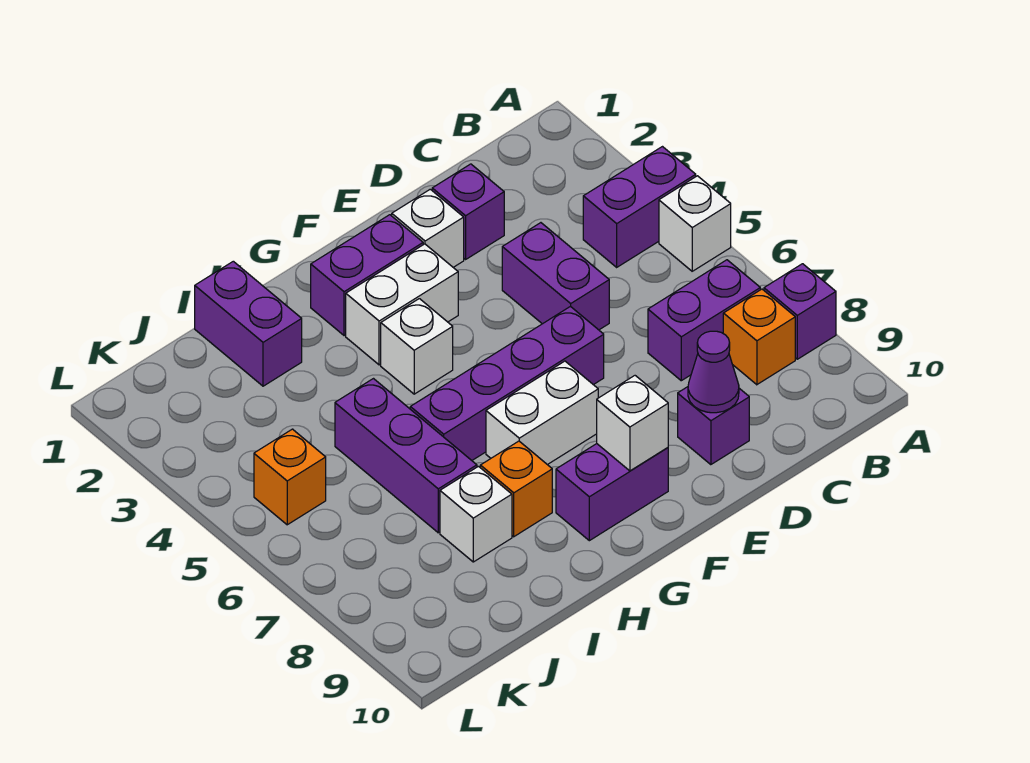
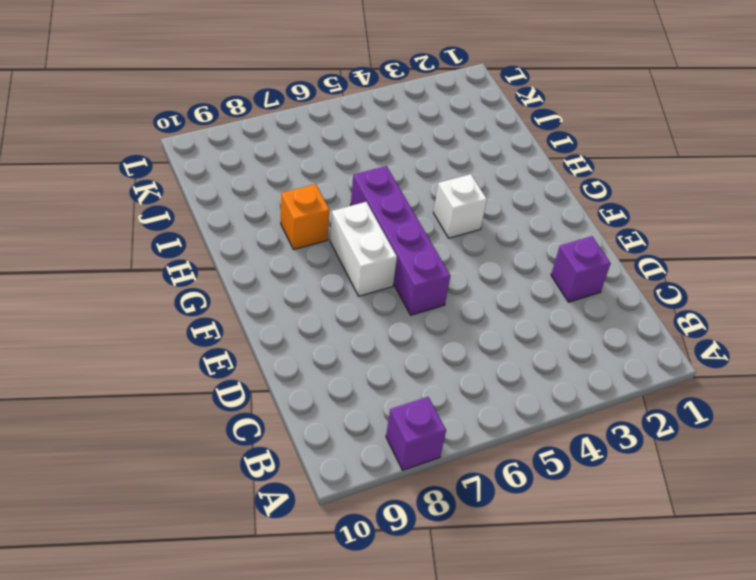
none -> purple 1x2 brick [583,147,696,267]
none -> white 1x1 brick [659,176,731,271]
none -> purple 1x2 brick [648,260,760,381]

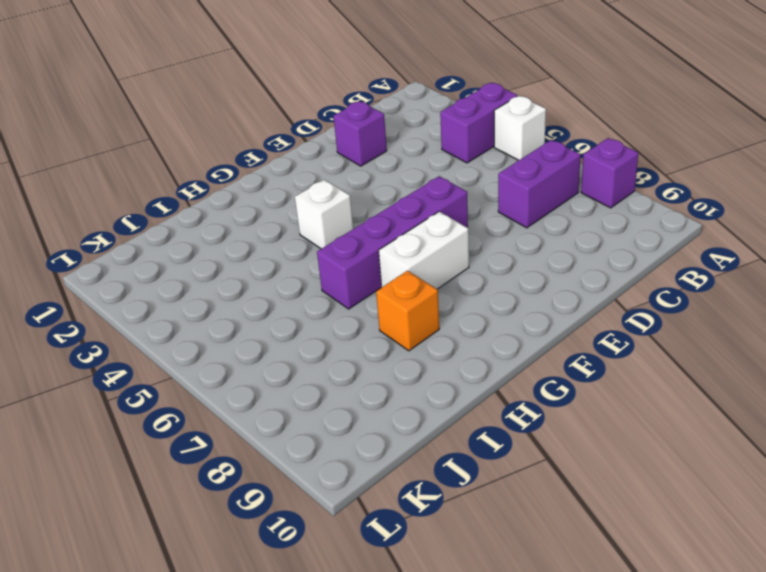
none -> orange 1x1 brick [723,289,795,385]
none -> purple 1x2 brick [502,223,609,330]
none -> purple 1x1 brick [678,387,749,465]

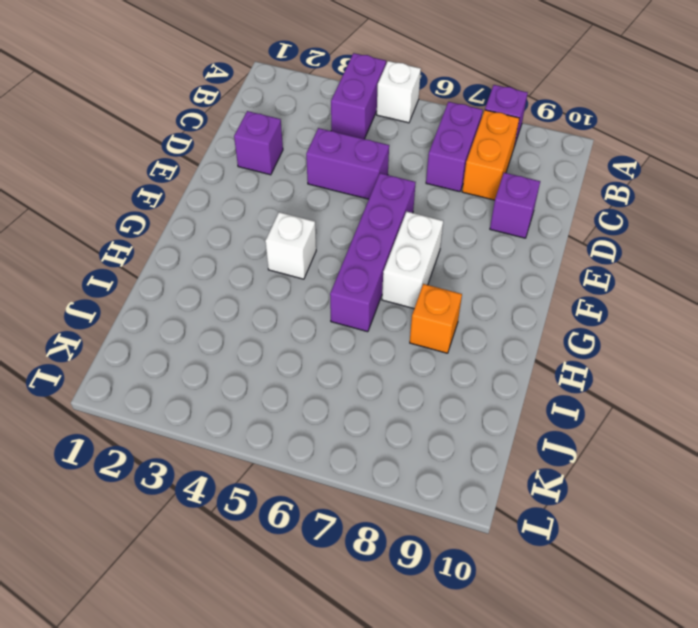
orange 1x2 brick [462,110,519,200] -> orange 1x1 brick [723,289,795,385]
none -> white 1x1 brick [392,189,464,267]
none -> purple 1x2 brick [311,215,423,336]
none -> white 1x2 brick [346,244,458,365]

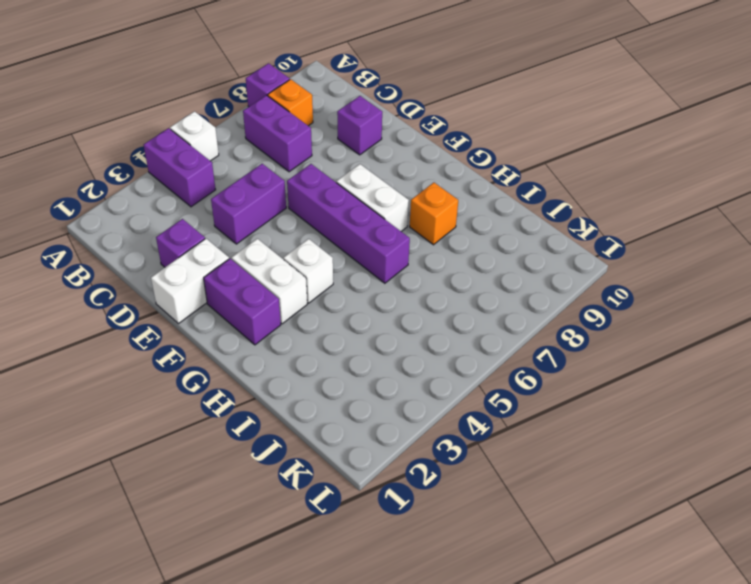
white 1x2 brick [151,239,229,324] -> white 1x1 brick [392,189,464,267]
none -> purple 1x2 brick [556,444,668,541]
none -> purple 1x2 brick [195,261,302,386]
none -> purple 1x3 brick [335,379,477,533]

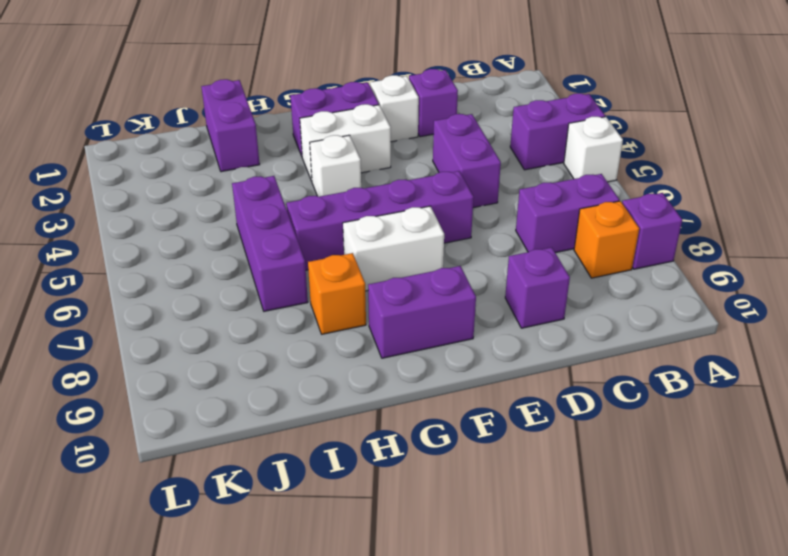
none -> white 1x1 brick [440,466,512,562]
none -> orange 1x1 brick [254,429,326,525]
none -> purple 1x1 cone [688,331,739,413]

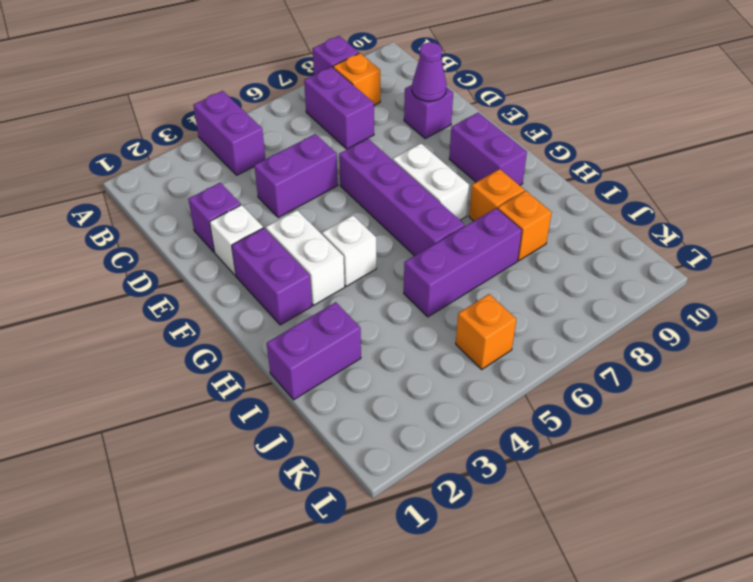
orange 1x1 brick [498,191,552,261] -> white 1x1 brick [440,466,512,562]
none -> white 1x1 brick [659,176,731,271]
none -> white 1x1 brick [597,376,668,471]

